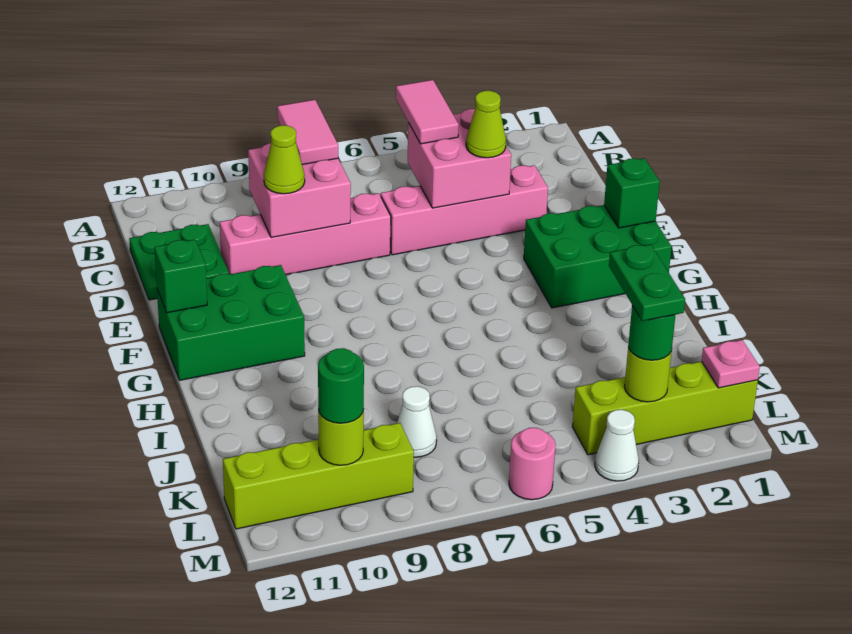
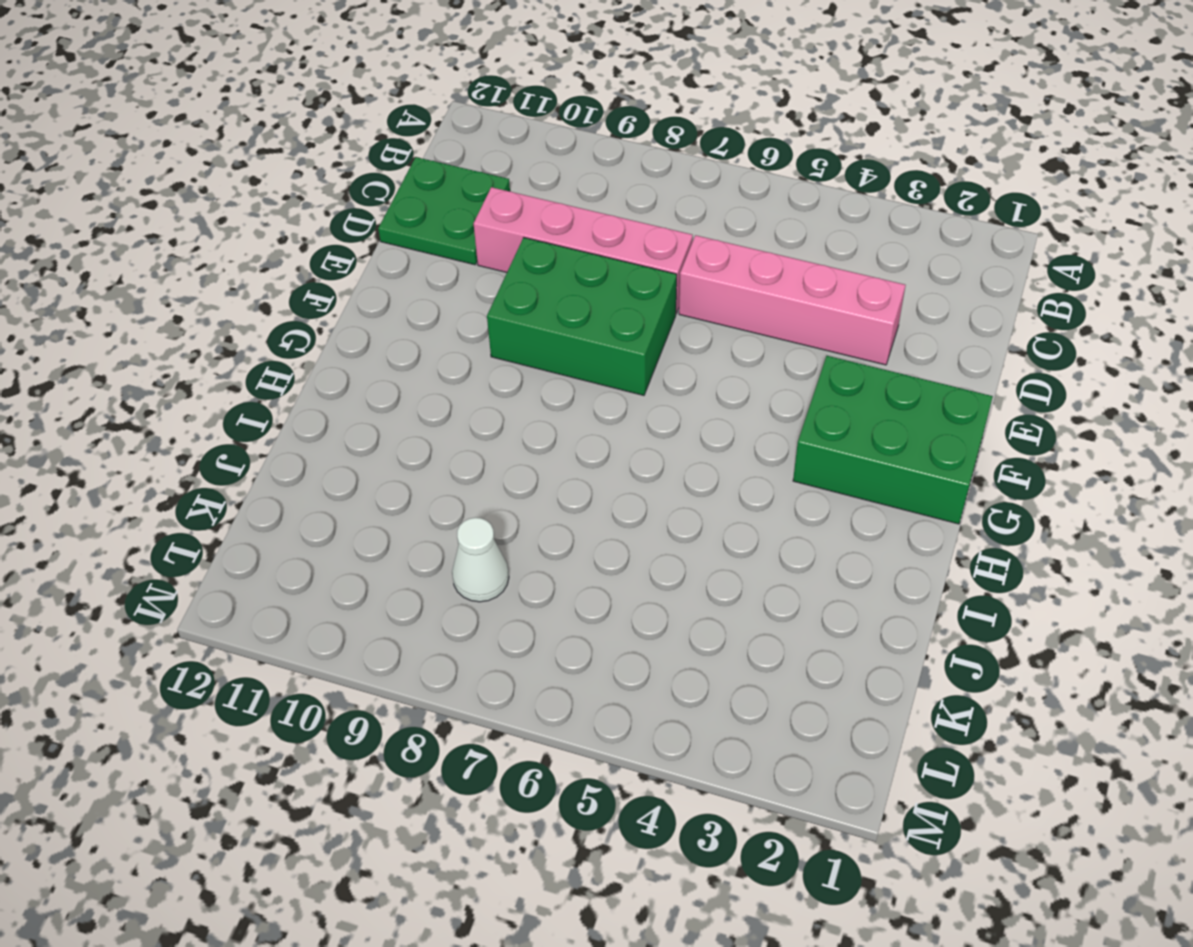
green 2x3 brick [487,238,677,395] -> green 2x3 brick moved to [157,265,305,380]
none -> lime 1x4 brick [572,361,758,455]
none -> lime 1x4 brick [223,423,414,529]
none -> white 1x1 cone [595,410,639,481]

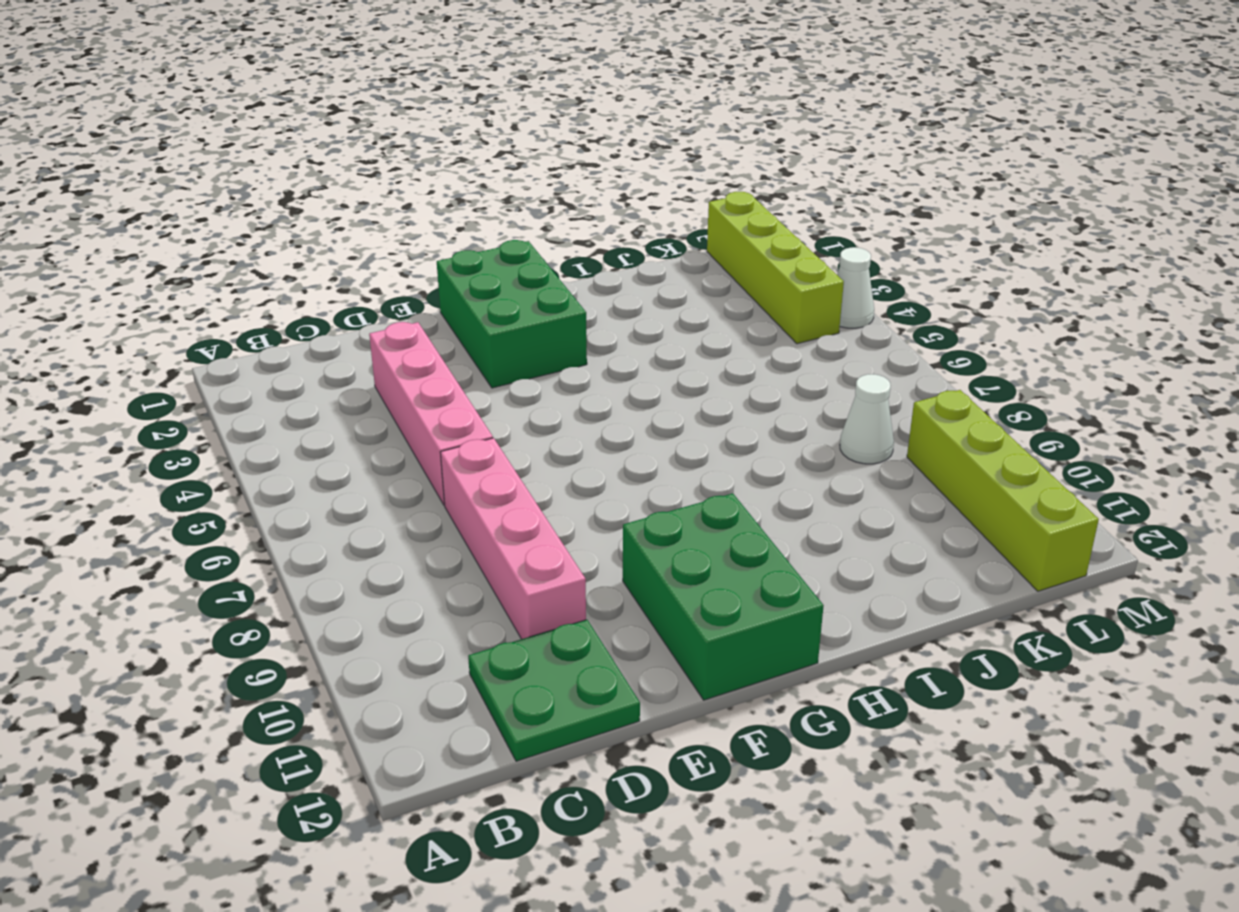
none -> pink 1x1 round brick [509,428,556,500]
none -> pink 2x2 brick [408,109,511,208]
none -> pink 2x2 brick [248,143,351,237]

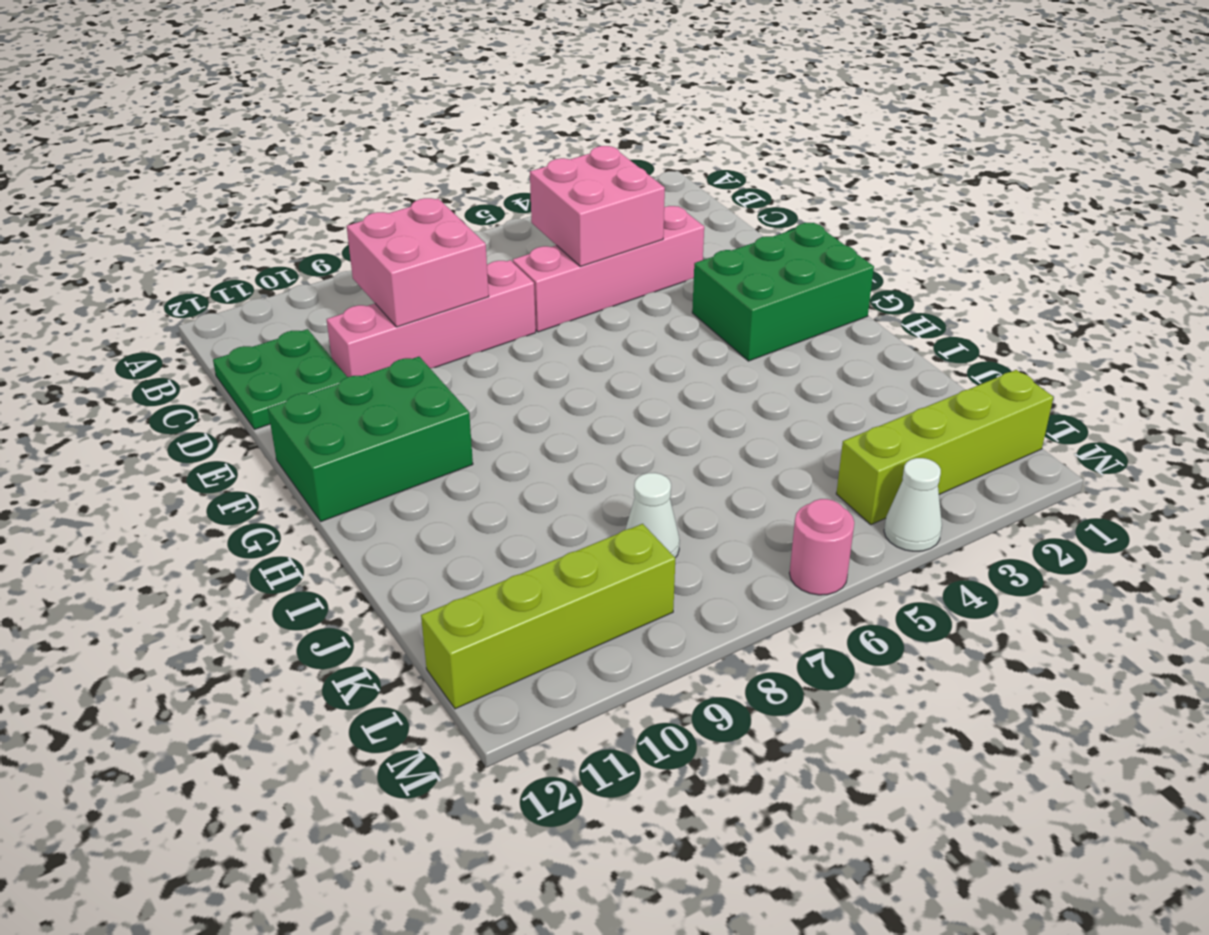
none -> green 1x1 brick [604,158,660,228]
none -> green 1x1 brick [154,239,207,313]
none -> pink 1x1 plate [701,340,760,388]

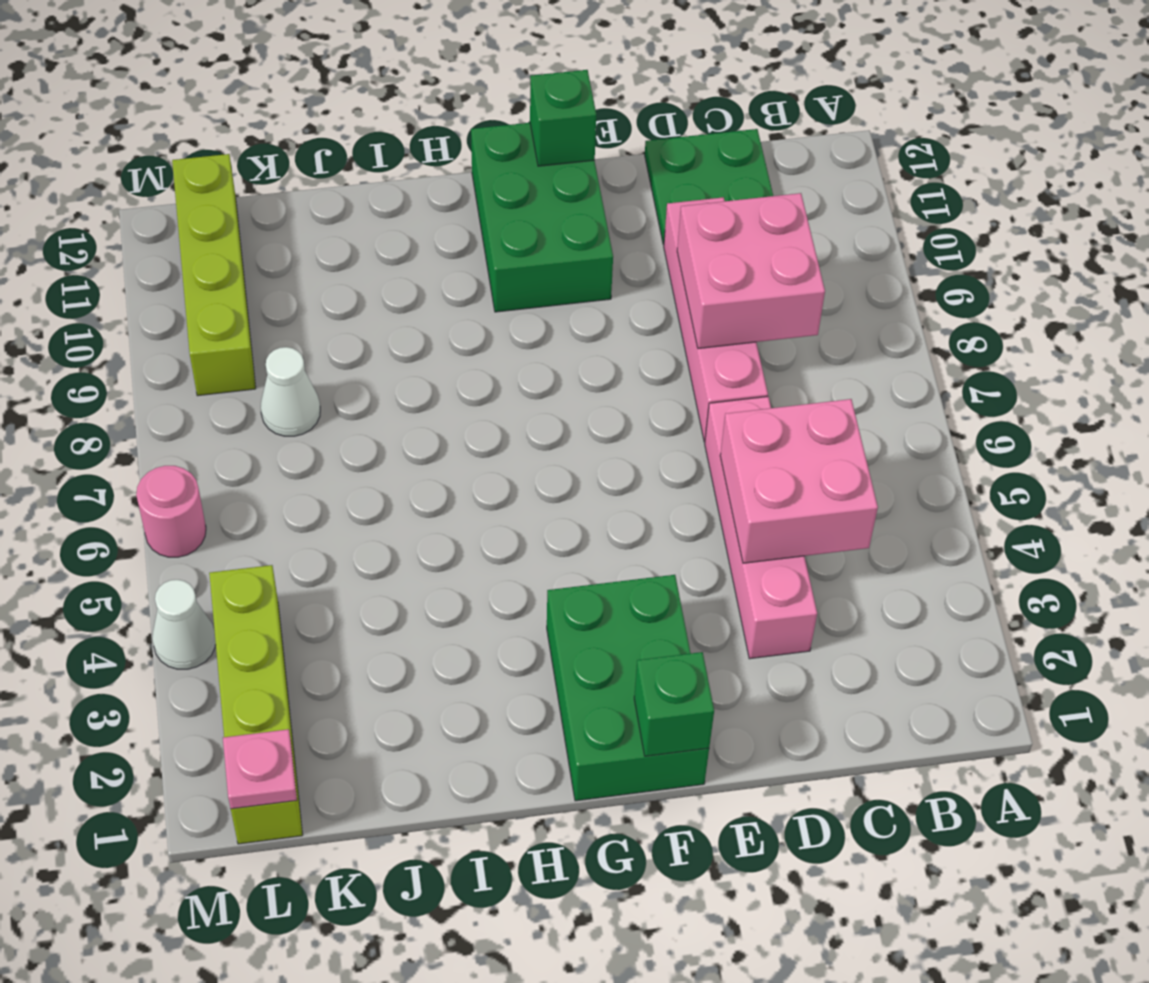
none -> lime 1x1 round brick [624,347,672,402]
none -> lime 1x1 round brick [318,409,364,465]
none -> pink 1x2 tile [396,80,459,144]

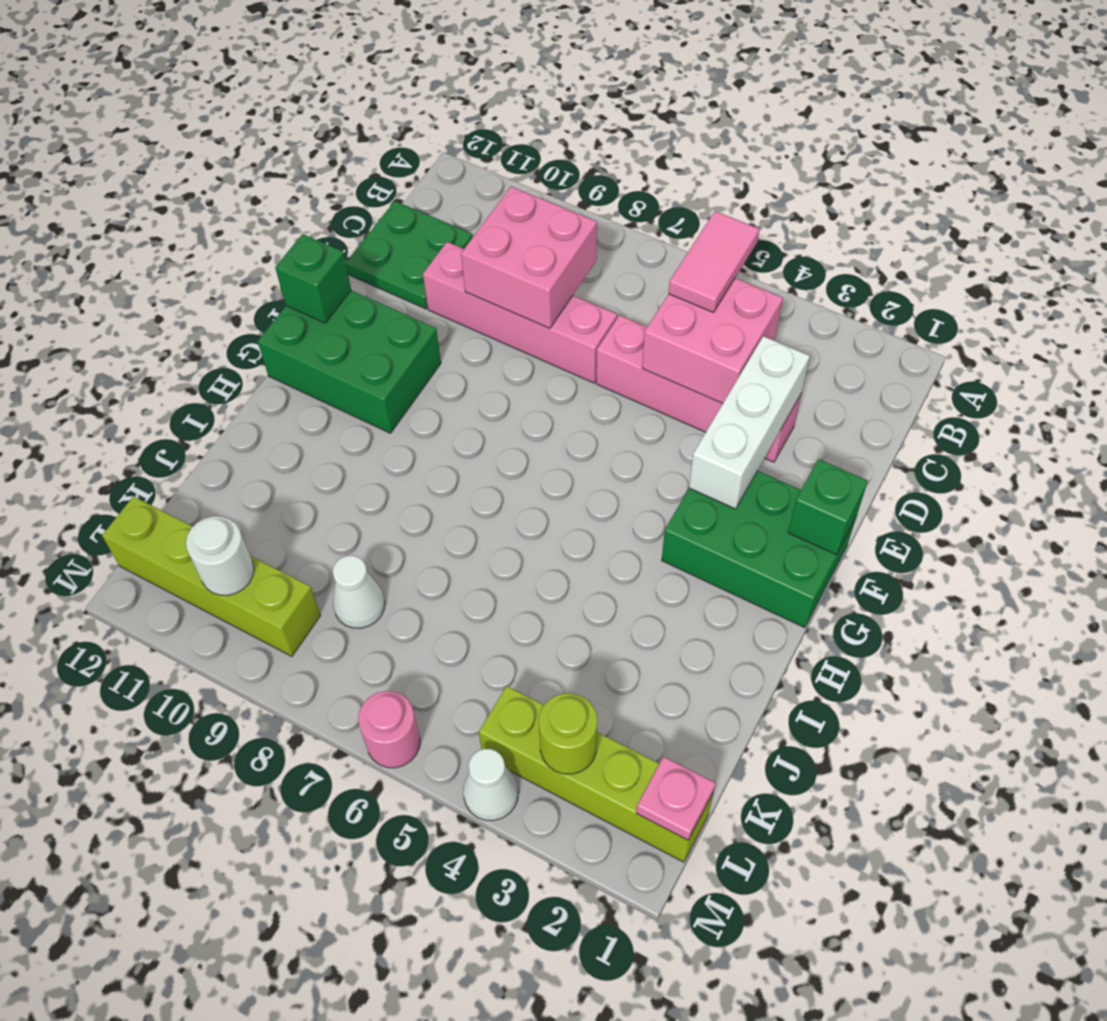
white 1x3 brick [689,336,810,509] -> none
white 1x1 round brick [186,516,254,595] -> lime 1x1 round brick [318,409,364,465]
none -> pink 1x2 tile [277,100,338,165]
none -> lime 1x1 cone [466,91,506,158]
none -> lime 1x1 cone [264,125,305,194]

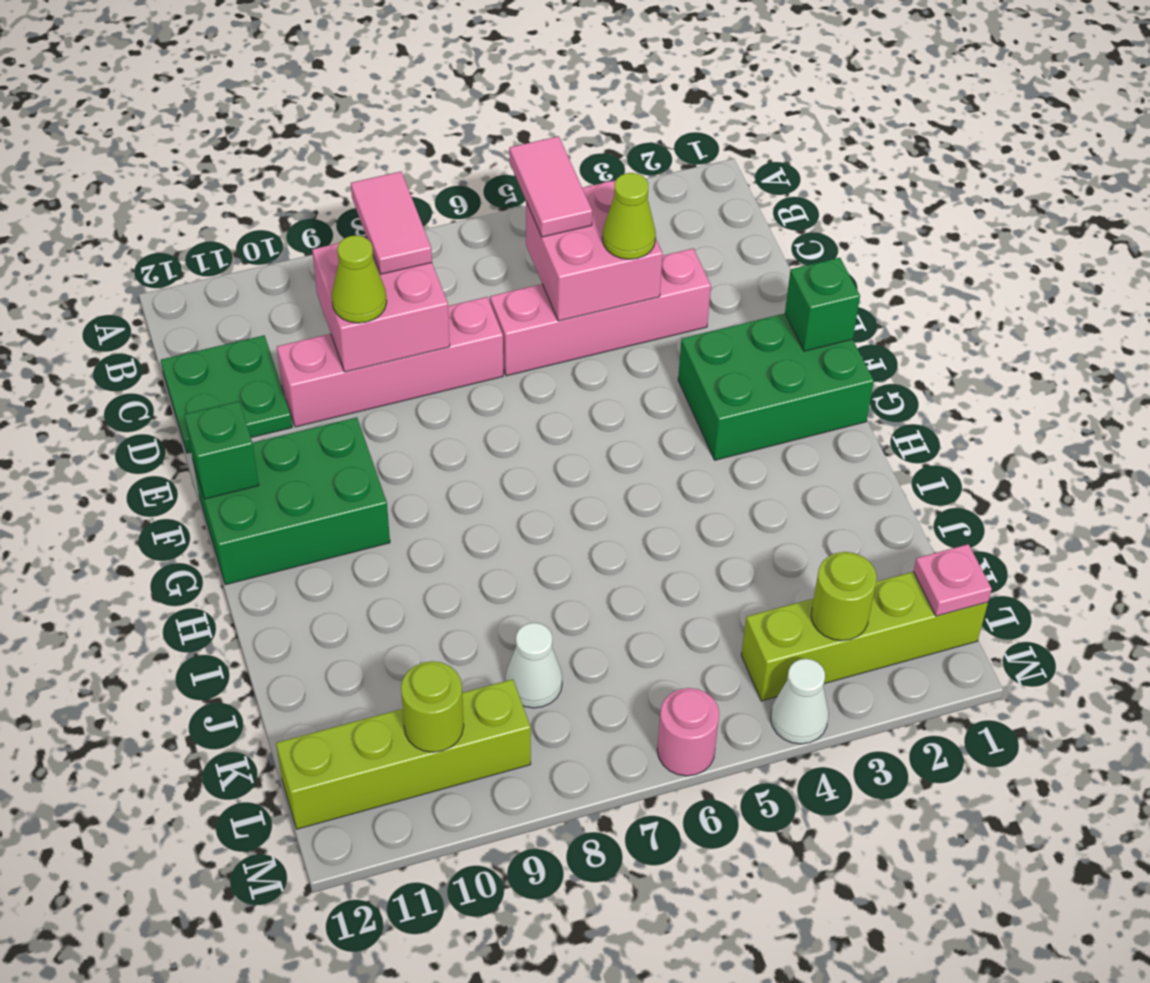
none -> green 1x1 round brick [628,305,675,360]
none -> green 1x1 round brick [318,348,364,423]
none -> green 1x2 plate [609,244,685,321]

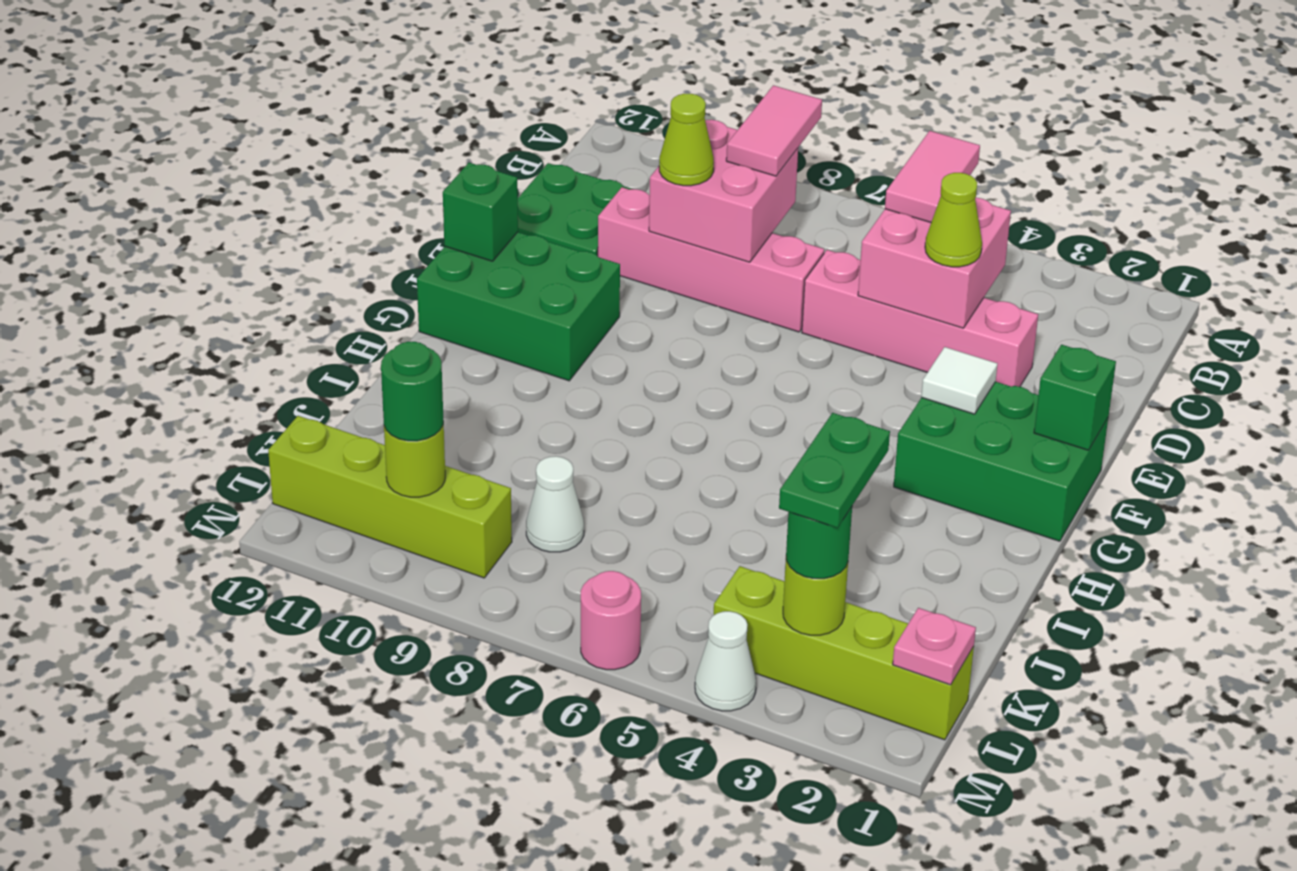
white 1x1 tile [921,347,997,414] -> none

